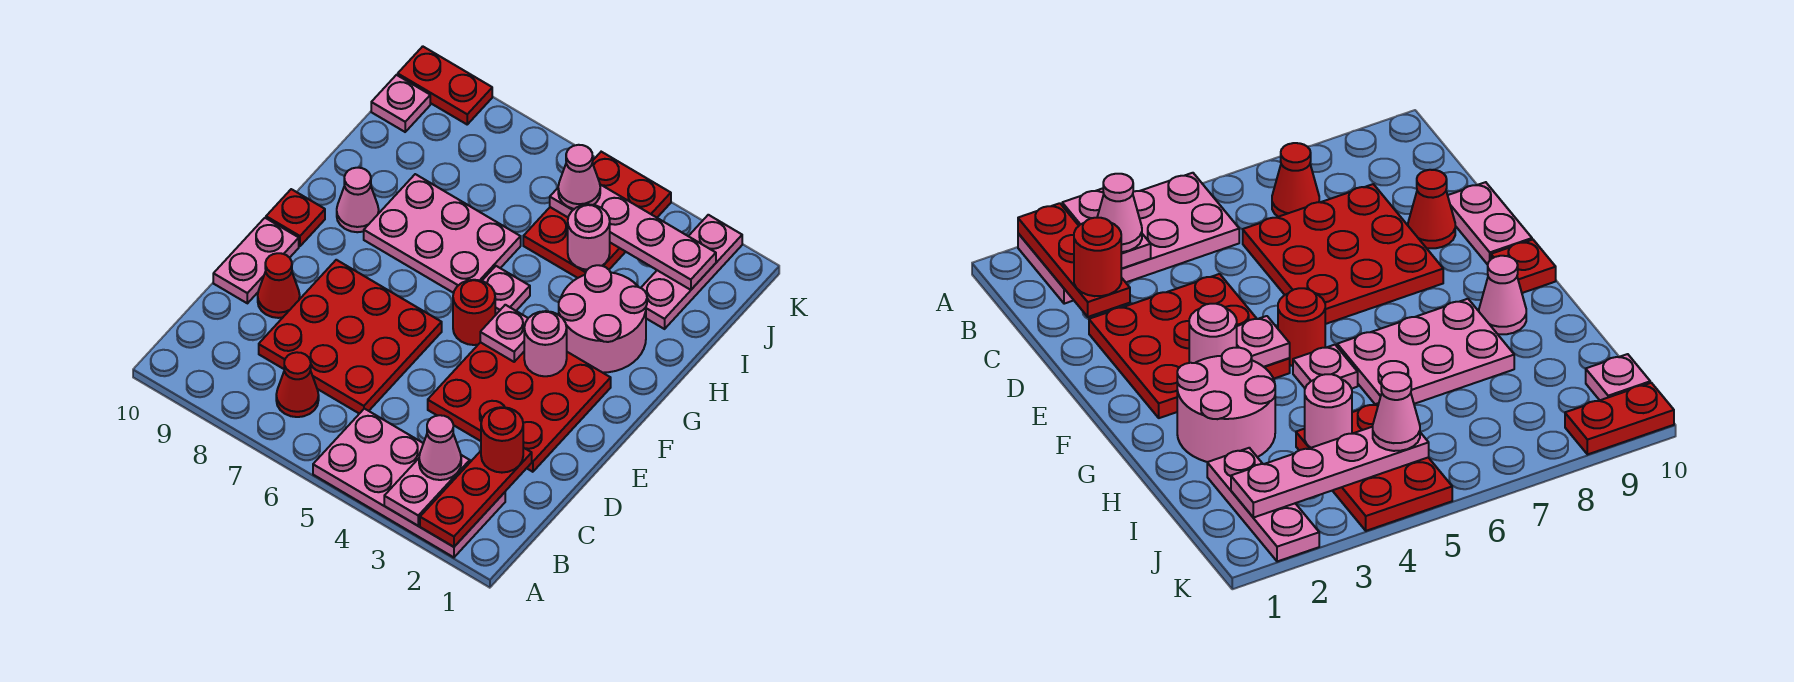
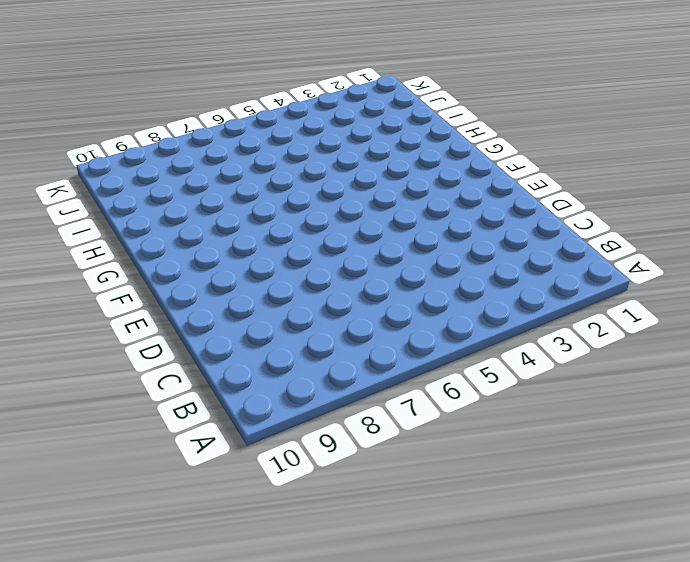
none -> pink 2x4 plate [313,409,505,557]
none -> red 1x1 cone [276,352,319,417]
none -> red 3x3 plate [259,260,442,414]

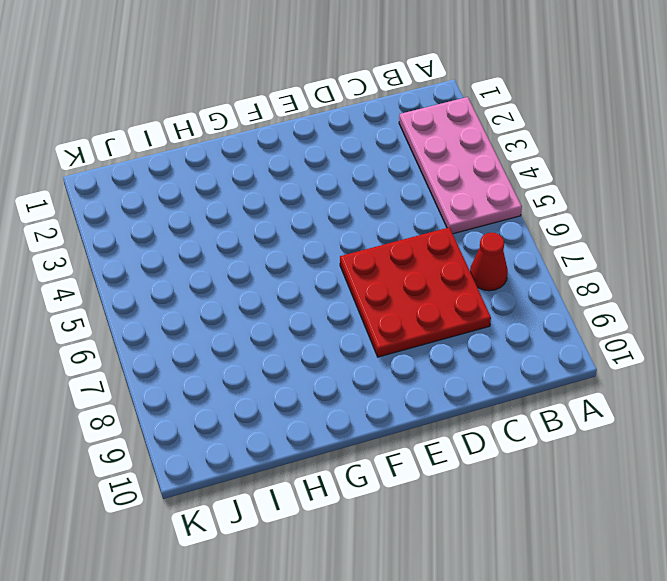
none -> red 3x3 plate [428,342,611,472]
none -> red 1x1 cone [258,253,300,318]
none -> pink 1x2 plate [213,218,299,303]

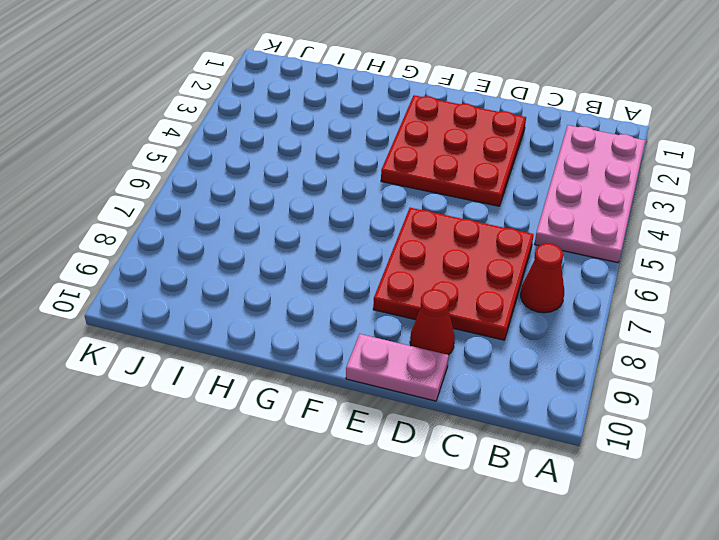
none -> red 1x1 round brick [453,280,495,345]
none -> red 1x1 plate [266,189,325,246]
none -> pink 2x2 round brick [559,265,647,373]

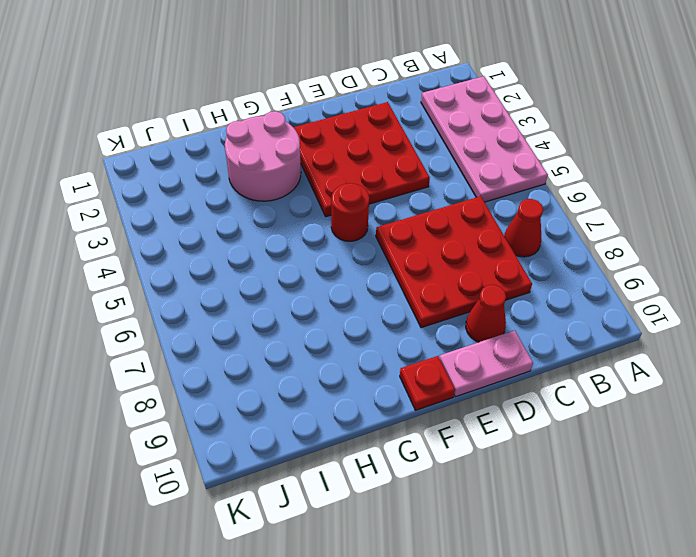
none -> pink 1x1 plate [482,266,530,315]
none -> pink 2x3 plate [364,174,521,293]
none -> pink 1x1 cone [337,168,379,232]

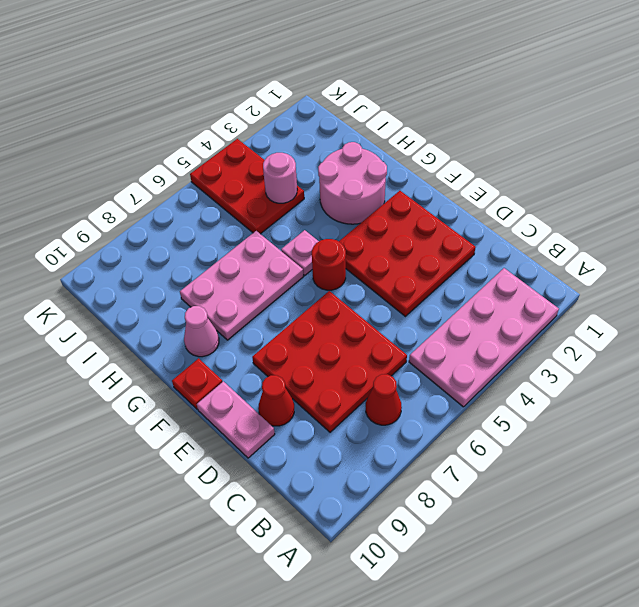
none -> pink 1x3 plate [641,215,742,329]
none -> pink 1x1 plate [371,75,430,132]
none -> red 1x2 plate [398,46,492,124]

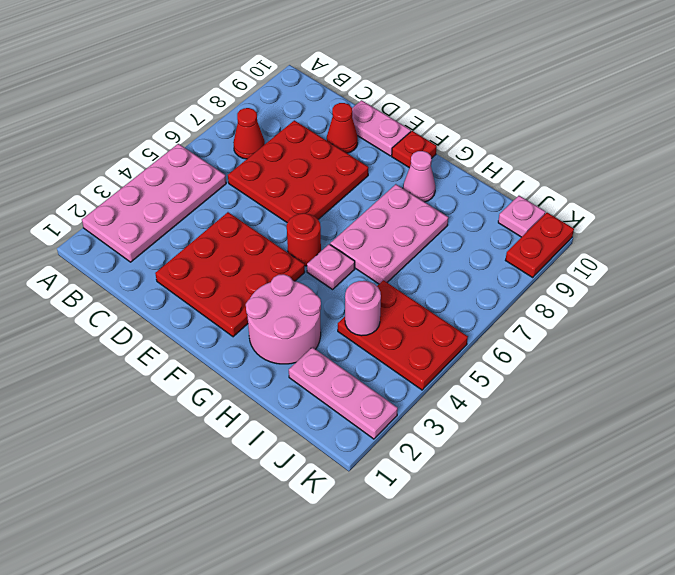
none -> red 1x3 plate [420,448,532,547]
none -> pink 1x2 plate [384,455,470,526]
none -> pink 1x1 round brick [524,311,567,376]

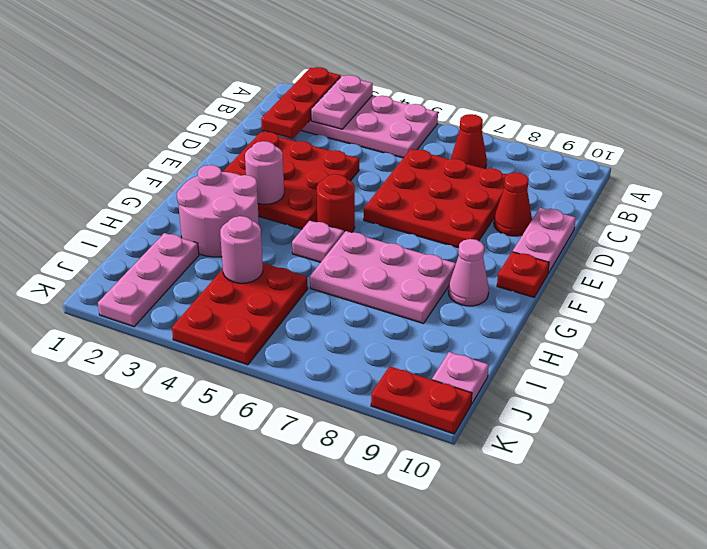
none -> pink 1x1 plate [480,305,528,362]
none -> pink 1x4 plate [550,185,716,290]
none -> pink 1x1 cone [419,415,461,480]

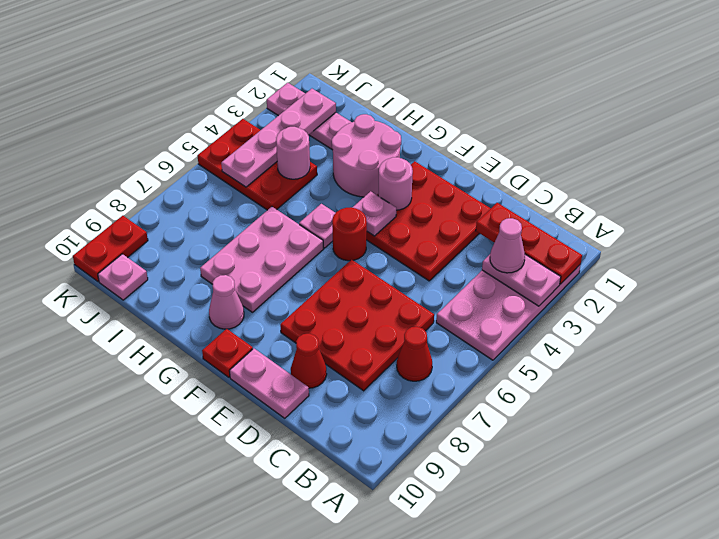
none -> red 1x1 round brick [481,407,523,473]
none -> pink 1x1 cone [558,145,600,209]

